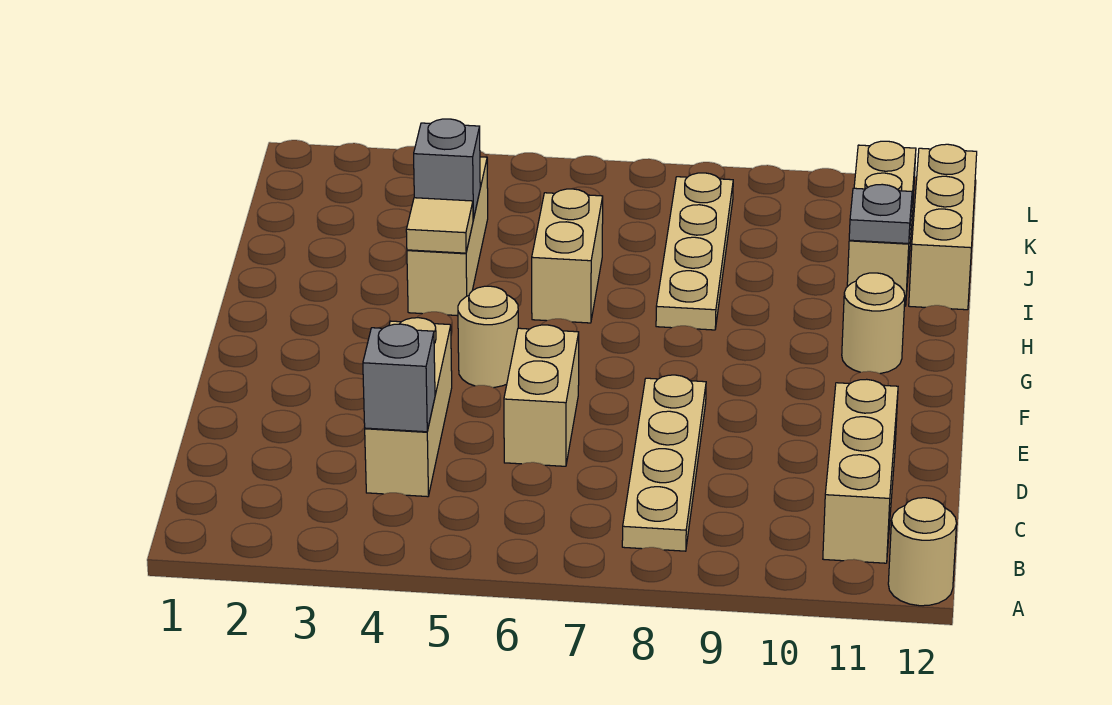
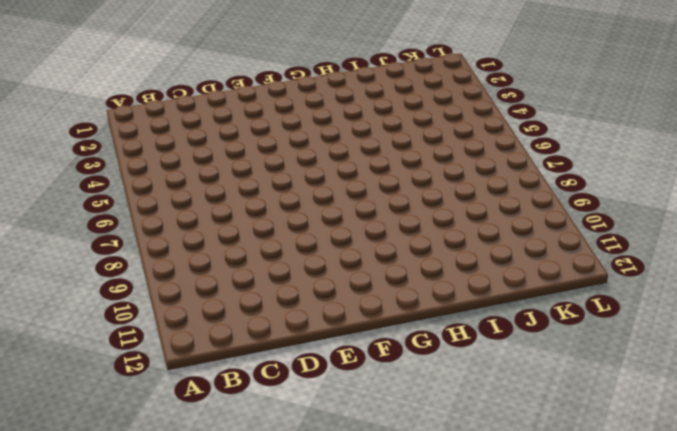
none -> tan 1x1 round brick [888,498,957,606]
none -> tan 1x4 plate [622,375,706,551]
none -> tan 1x3 brick [823,379,898,563]

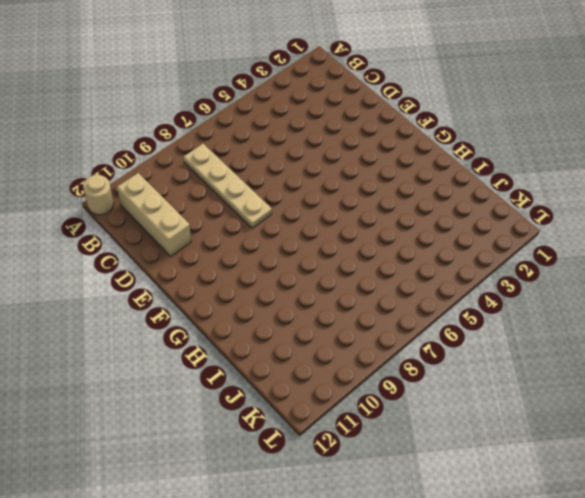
none -> tan 1x3 brick [365,318,452,497]
none -> tan 1x2 brick [504,325,579,466]
none -> tan 1x1 round brick [458,286,518,388]

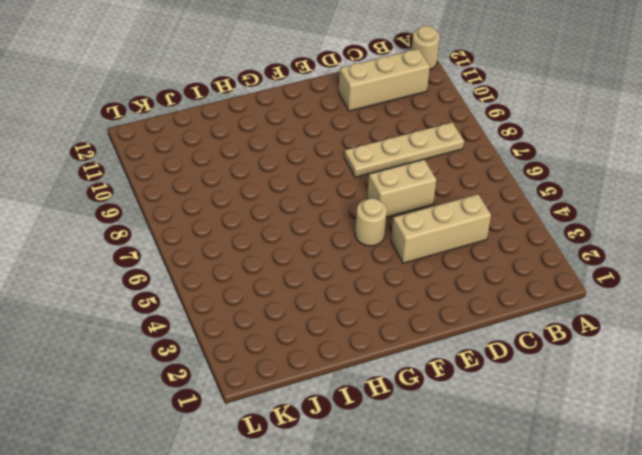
none -> tan 1x1 round brick [842,273,905,373]
none -> tan 1x3 brick [407,157,488,316]
none -> tan 1x2 brick [532,189,603,323]

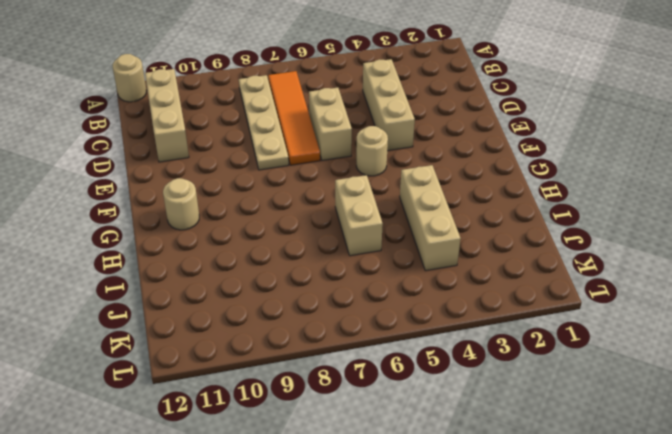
orange 1x4 tile [268,71,320,165] -> none
none -> tan 1x4 plate [656,173,733,330]
none -> tan 1x3 brick [847,141,916,306]
none -> tan 1x3 brick [909,144,977,310]

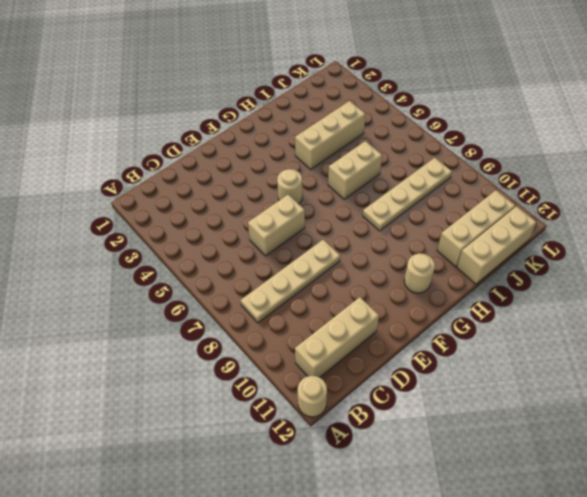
none -> tan 1x3 brick [365,318,452,497]
none -> grey 1x1 brick [363,324,435,432]
none -> tan 1x1 tile [406,198,473,253]

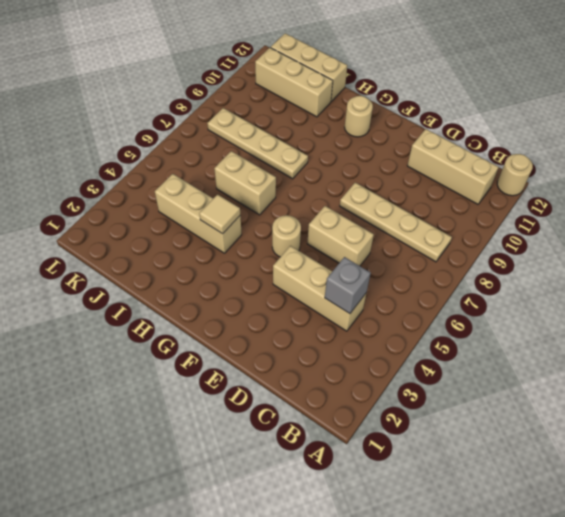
none -> grey 1x1 brick [414,119,480,219]
none -> grey 1x1 plate [849,184,912,244]

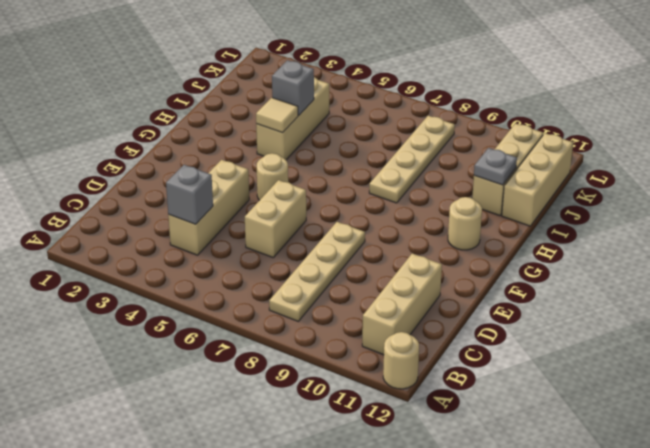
none -> tan 1x2 brick [532,189,603,323]

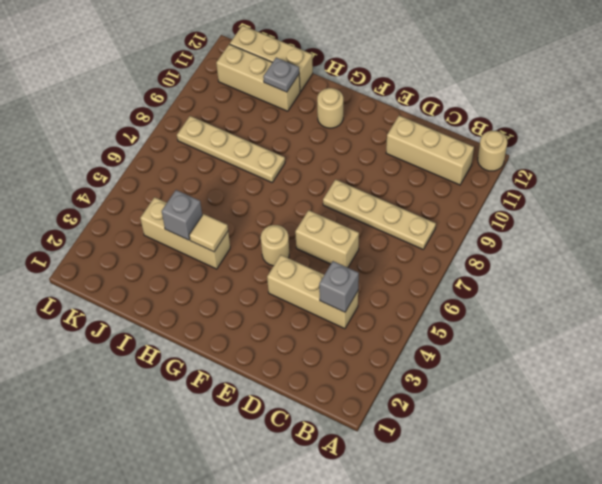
none -> tan 1x2 brick [532,189,603,323]

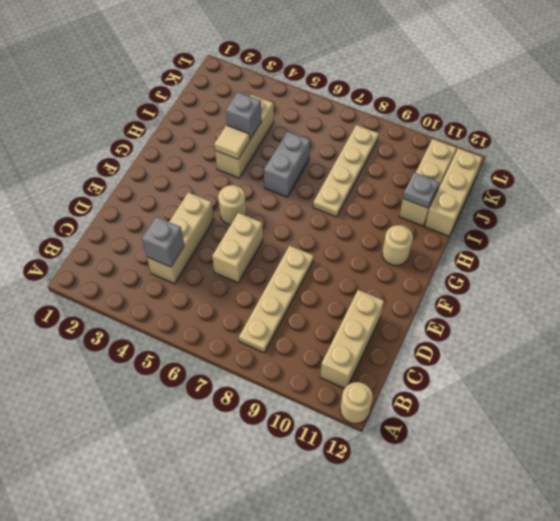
grey 1x2 brick [264,131,310,197] -> tan 1x2 brick [532,189,603,323]

